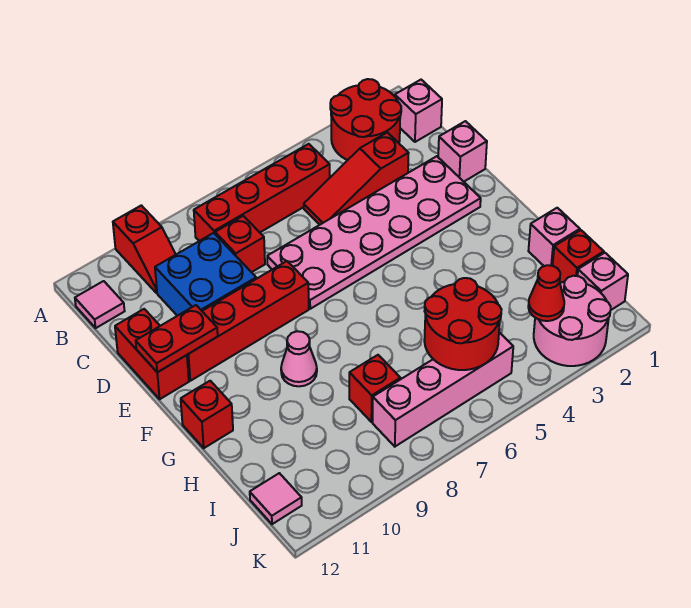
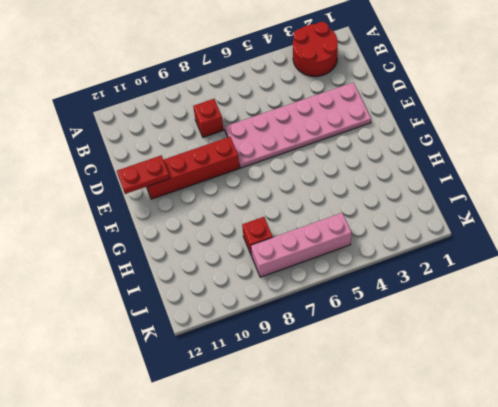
none -> red 1x2 slope [113,205,176,293]
none -> pink 1x1 brick [395,80,442,142]
none -> red 1x4 brick [194,144,330,241]

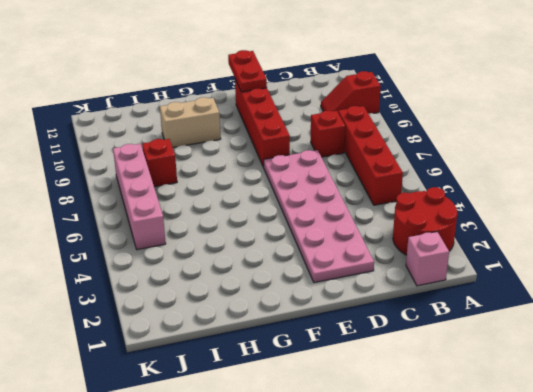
tan 1x2 brick [160,97,221,147] -> none
none -> pink 1x1 tile [75,281,125,328]
none -> red 1x3 slope [304,132,409,225]
none -> blue 2x2 brick [155,233,256,316]

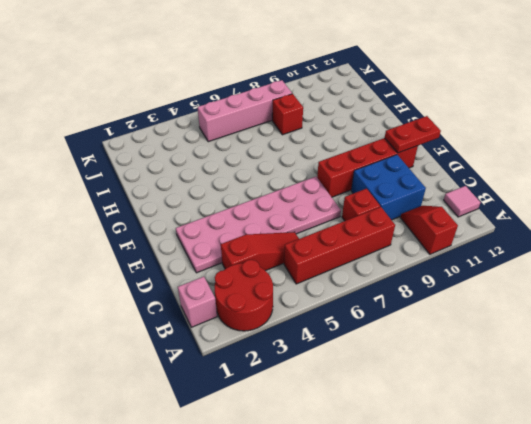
none -> pink 1x1 brick [438,121,487,182]
none -> red 1x2 brick [115,309,189,399]
none -> pink 1x1 cone [281,331,317,386]

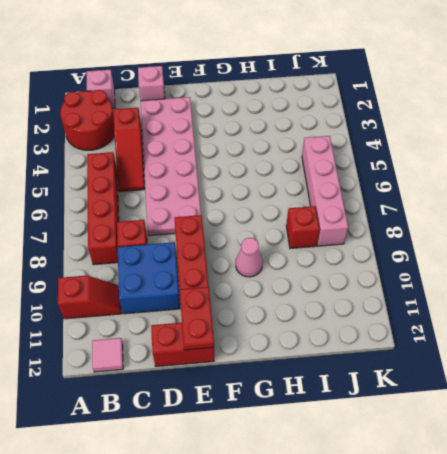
none -> red 1x1 brick [181,381,233,448]
none -> pink 1x1 brick [528,208,580,266]
none -> red 1x1 brick [553,230,604,282]

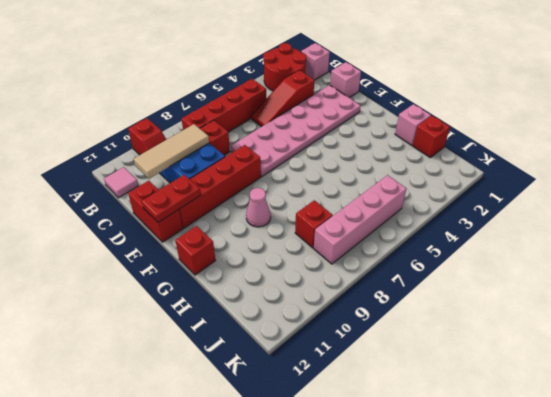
tan 1x3 tile [134,124,209,179] -> none
none -> pink 1x1 brick [578,253,628,310]
none -> pink 2x2 round brick [534,276,611,366]
none -> pink 1x1 tile [250,473,302,524]

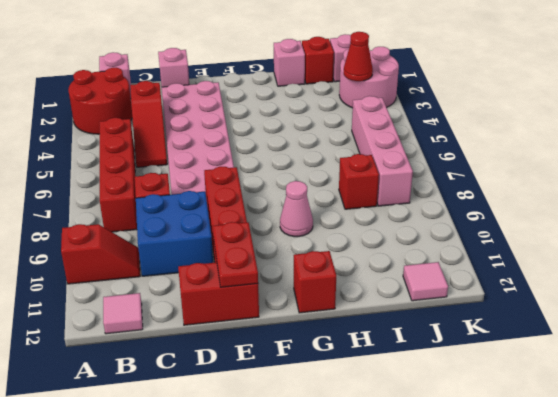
none -> red 2x2 round brick [424,278,502,370]

